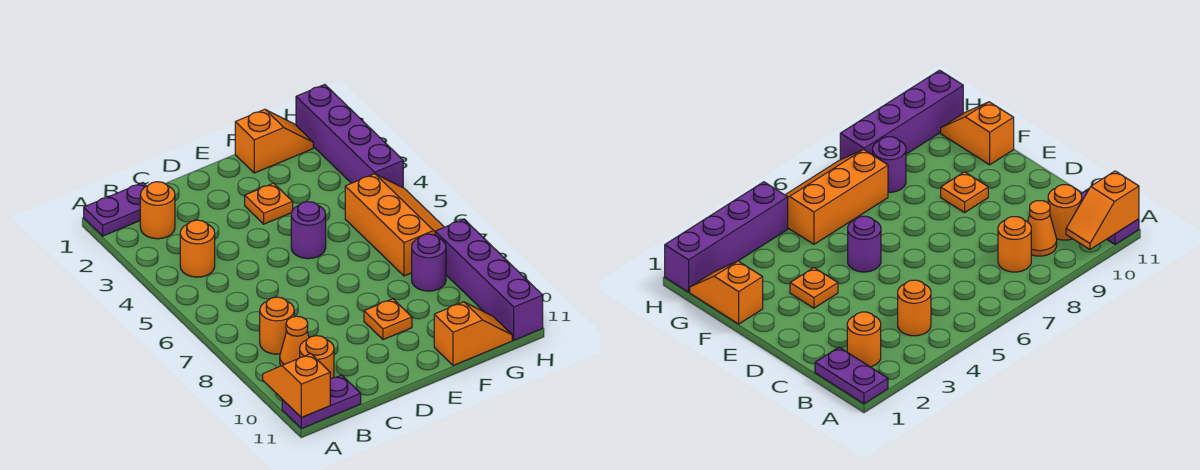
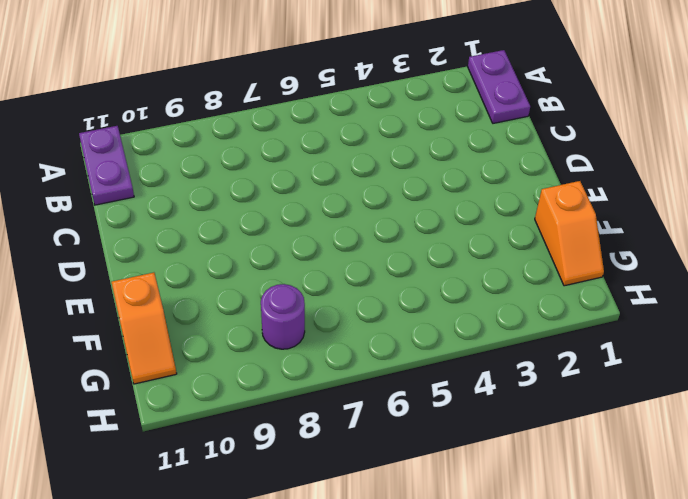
none -> orange 1x1 round brick [140,182,175,239]
none -> orange 1x1 round brick [180,220,215,277]
none -> orange 1x1 round brick [260,297,295,354]

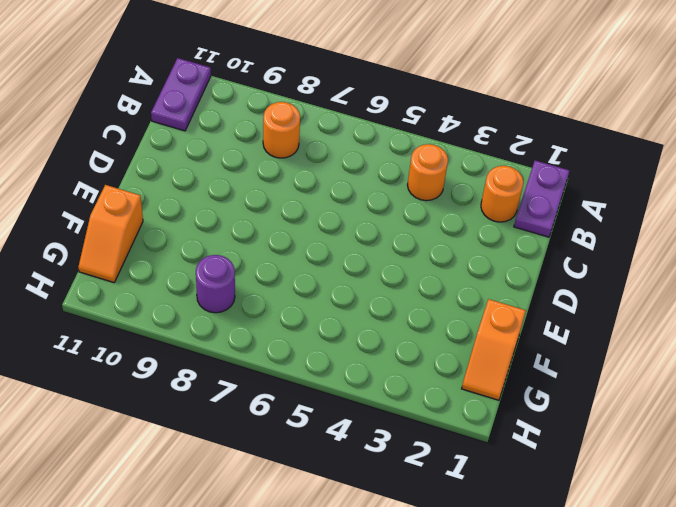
none -> orange 1x1 cone [280,316,309,366]
none -> orange 1x1 round brick [300,336,334,379]
none -> orange 1x1 plate [245,183,293,224]

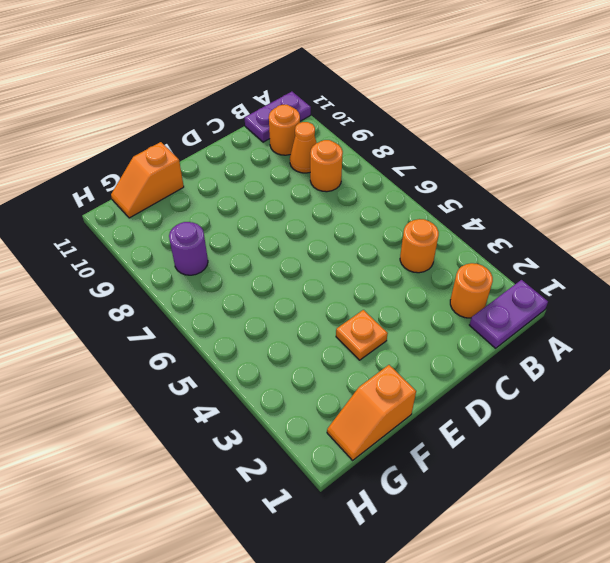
none -> purple 1x1 round brick [291,202,326,259]
none -> orange 1x1 plate [364,299,412,340]
none -> orange 2x3 slope [345,174,444,276]

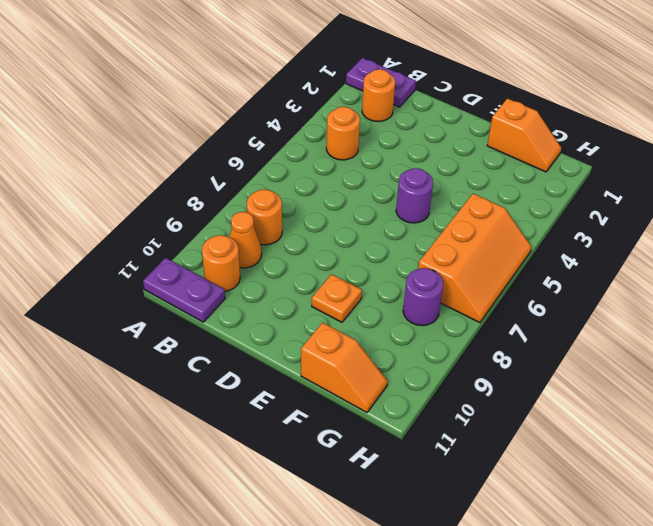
none -> orange 1x1 plate [245,183,293,224]
none -> purple 1x4 brick [296,85,403,188]
none -> purple 1x4 brick [435,219,543,340]

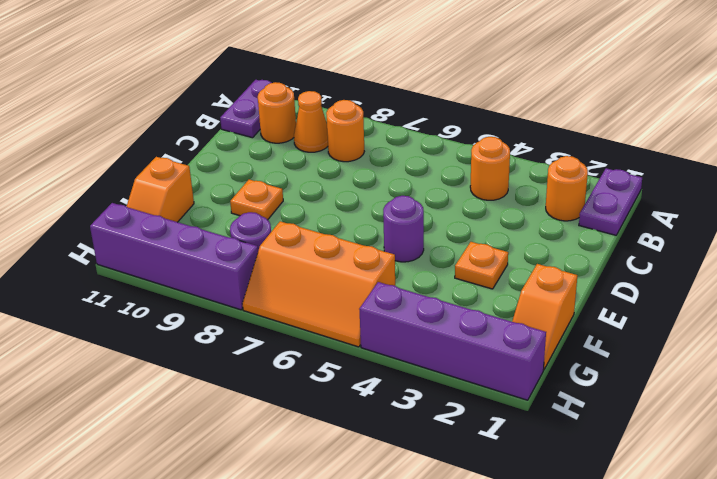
none -> orange 1x2 slope [263,354,330,418]

